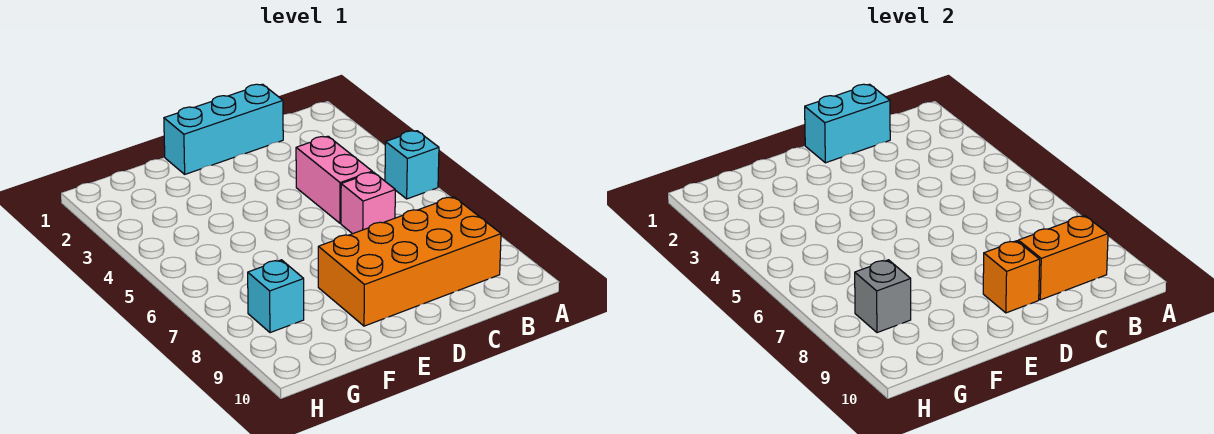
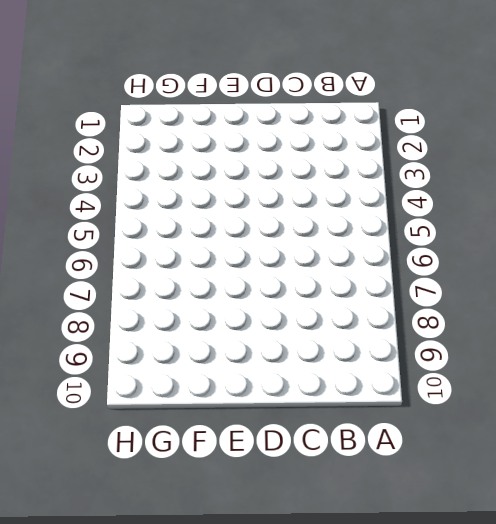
none -> cyan 1x1 brick [385,131,439,199]
none -> orange 2x4 brick [318,197,501,326]

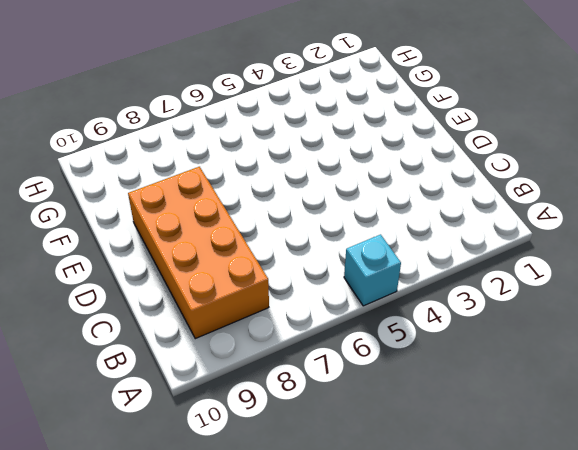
none -> cyan 1x3 brick [164,84,283,174]
none -> pink 1x2 brick [296,136,372,223]

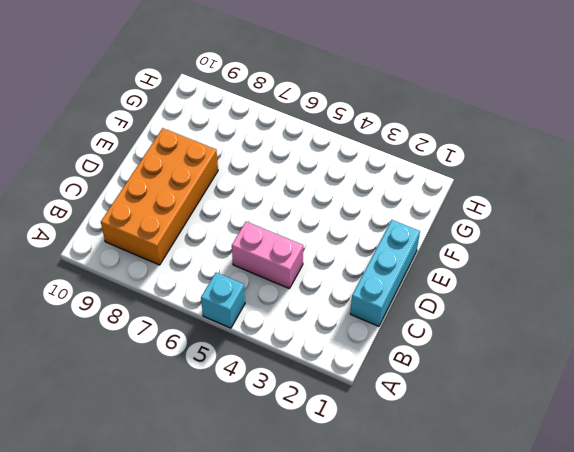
none -> pink 1x1 brick [341,172,395,234]
none -> cyan 1x1 brick [248,260,304,333]

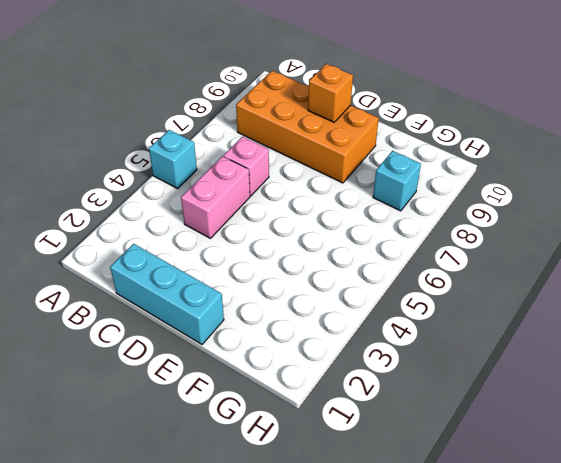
none -> orange 1x2 brick [1018,216,1108,300]
none -> cyan 1x2 brick [805,84,890,163]

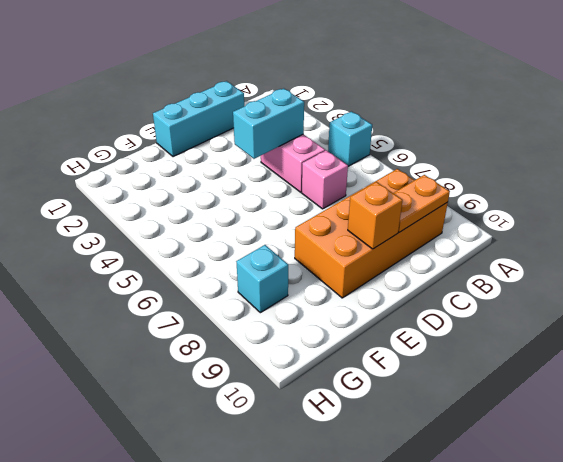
orange 1x2 plate [394,175,450,232] -> orange 1x2 brick [1018,216,1108,300]
cyan 1x2 brick [233,88,304,159] -> cyan 1x2 brick moved to [805,84,890,163]
none -> grey 1x1 brick [855,260,911,333]

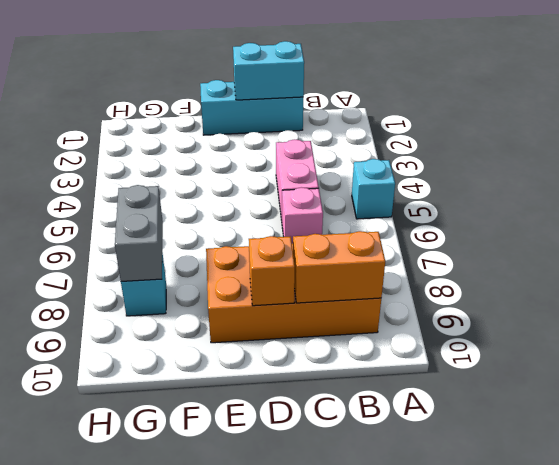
grey 1x2 brick [115,185,163,281] -> grey 1x1 brick [855,260,911,333]

